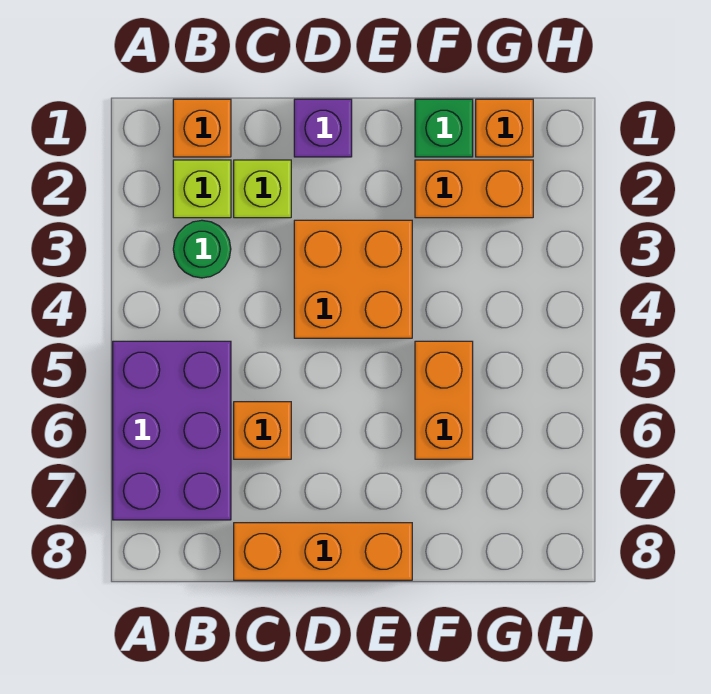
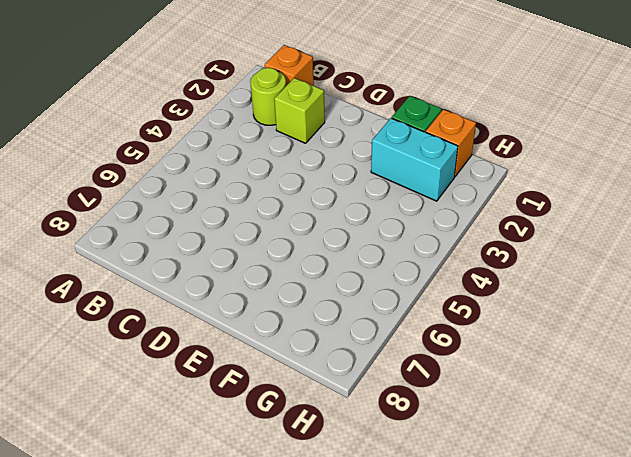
lime 1x1 round brick [250,68,286,125] -> lime 1x1 brick [173,160,231,218]
cyan 1x2 brick [371,118,458,201] -> orange 1x2 brick [415,160,533,218]
none -> purple 2x3 brick [113,341,231,520]
none -> green 1x1 round brick [173,220,231,278]
none -> orange 1x1 brick [234,402,291,459]

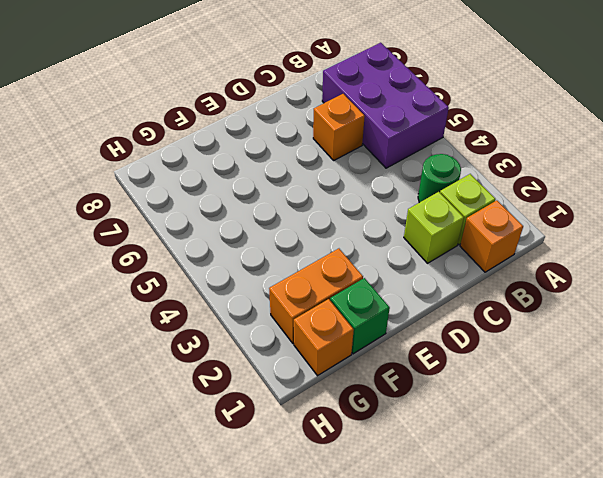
none -> orange 1x3 brick [234,523,412,580]
none -> purple 1x1 brick [294,99,352,157]
none -> orange 2x2 brick [294,220,412,338]

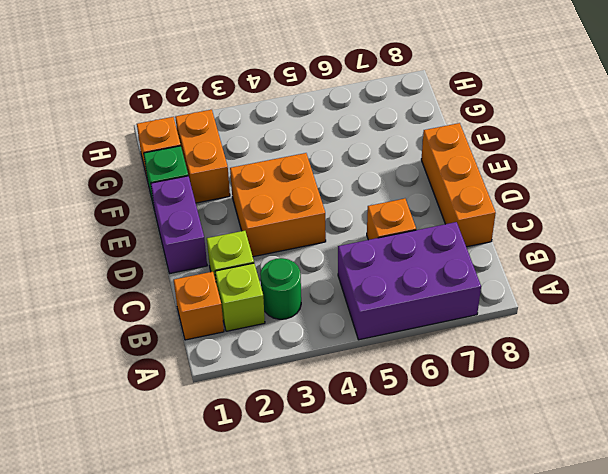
purple 1x2 brick [151,176,207,273] -> purple 1x1 brick [294,99,352,157]
none -> orange 1x2 brick [415,341,473,459]

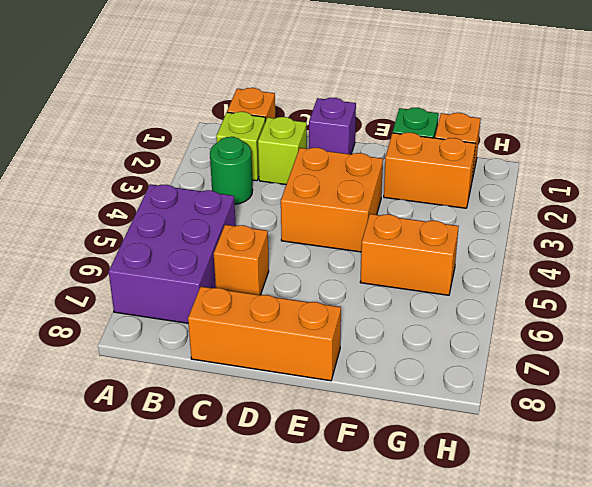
orange 1x2 brick [360,214,459,295] -> orange 1x2 brick turned to [415,341,473,459]

